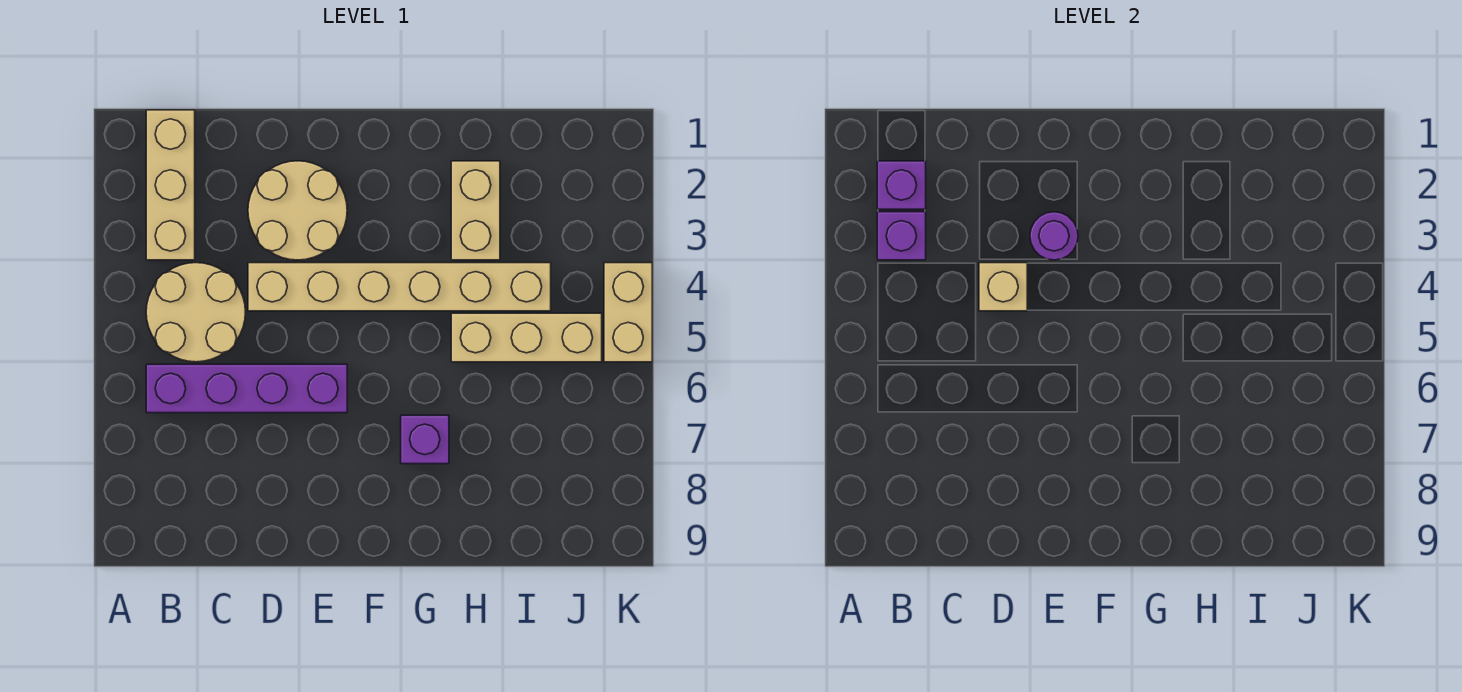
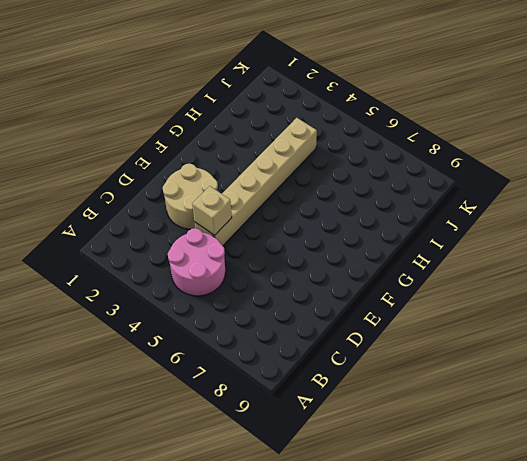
pink 2x2 round brick [168,228,225,296] -> tan 2x2 round brick [146,263,246,362]
none -> tan 1x3 brick [146,110,195,260]
none -> purple 1x4 brick [146,364,347,413]
none -> purple 1x1 brick [401,415,449,464]

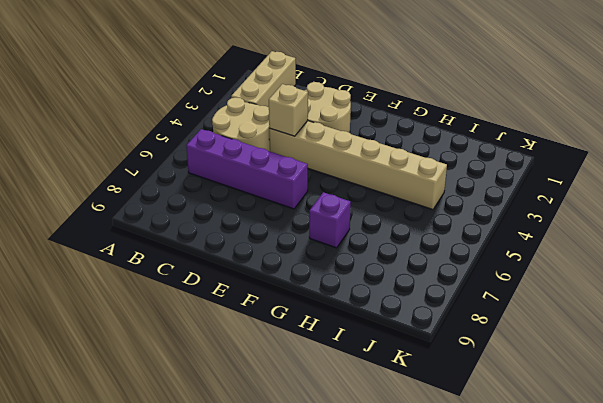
none -> tan 1x2 brick [451,161,500,260]
none -> tan 1x3 brick [451,313,602,362]
none -> tan 1x2 brick [604,263,652,362]

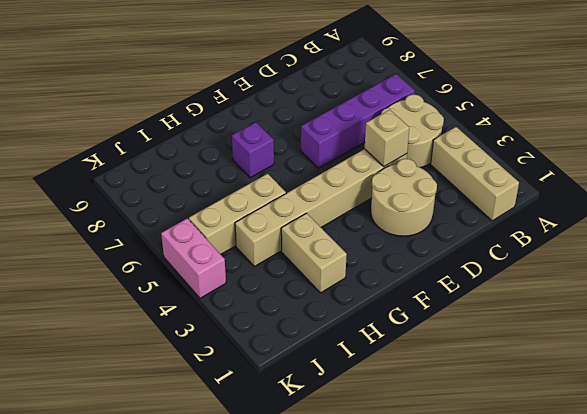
pink 1x2 brick [161,218,226,298] -> tan 1x2 brick [604,263,652,362]
none -> purple 1x1 brick [877,161,926,209]
none -> purple 1x1 brick [877,212,926,260]
none -> purple 1x1 round brick [1030,212,1078,260]

